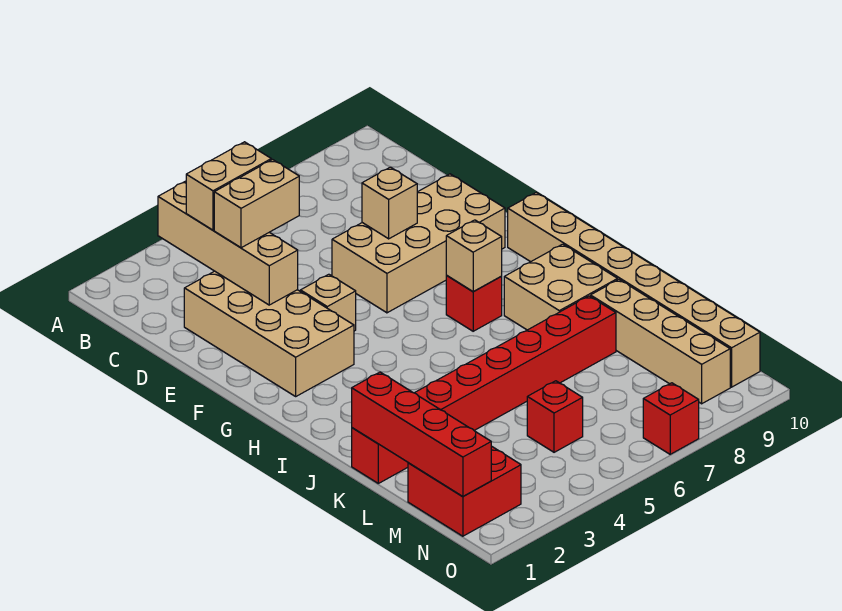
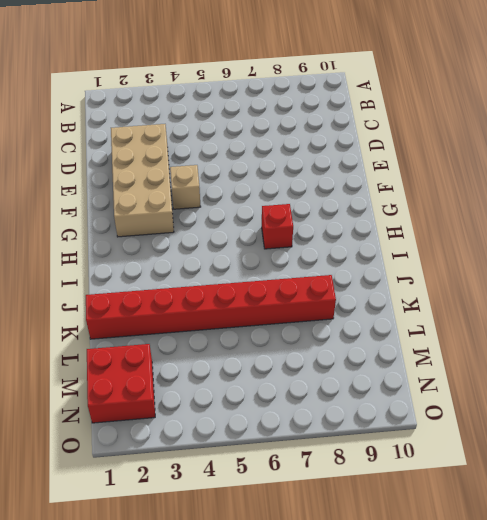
none -> tan 2x4 brick [332,174,505,313]
none -> tan 1x8 brick [508,193,760,387]
none -> tan 2x2 brick [504,244,618,330]

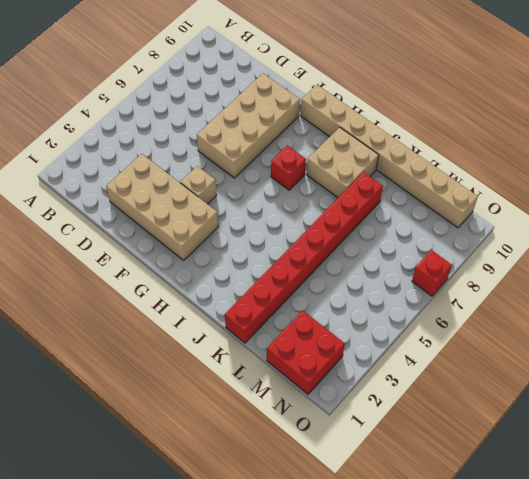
none -> tan 1x4 brick [591,280,730,404]
none -> red 1x1 brick [527,381,583,452]
none -> tan 1x4 brick [158,181,298,305]

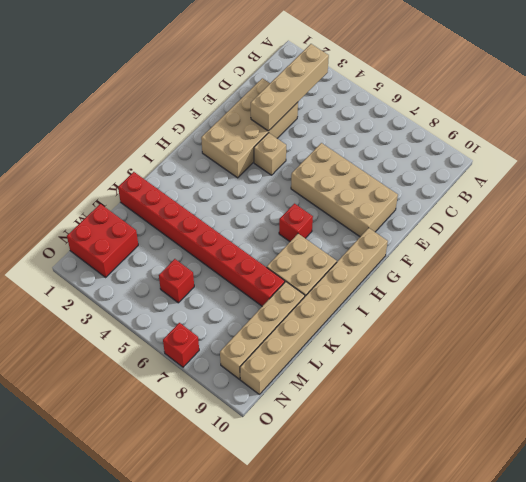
none -> tan 1x1 brick [362,167,417,239]
none -> tan 1x1 brick [446,220,502,292]
none -> red 1x4 brick [352,372,491,497]

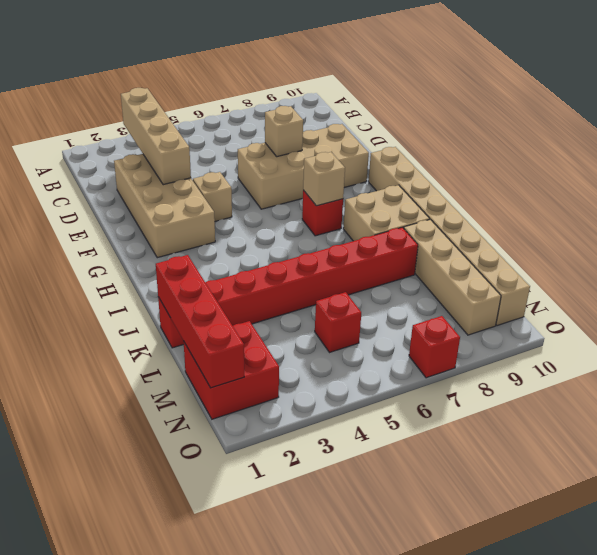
none -> tan 1x2 brick [186,142,271,230]
none -> tan 1x2 brick [214,160,299,248]

